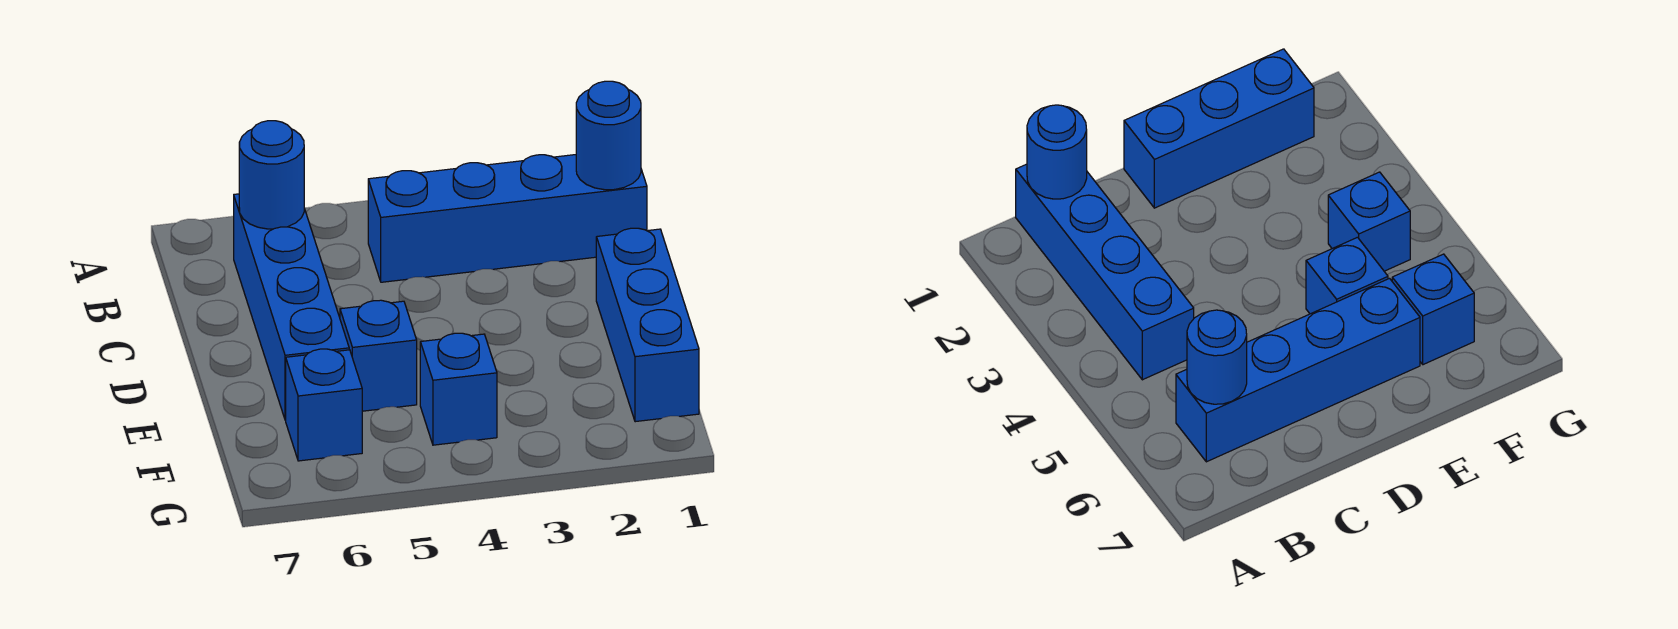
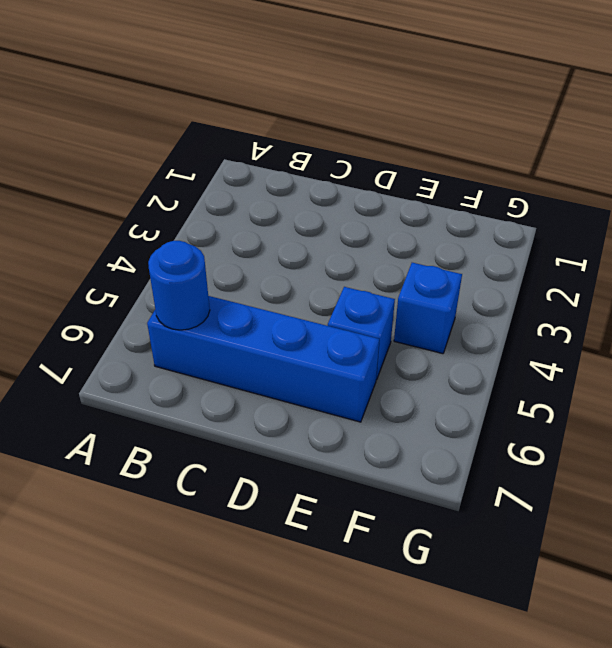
none -> blue 1x4 brick [368,155,647,282]
none -> blue 1x3 brick [596,228,699,422]

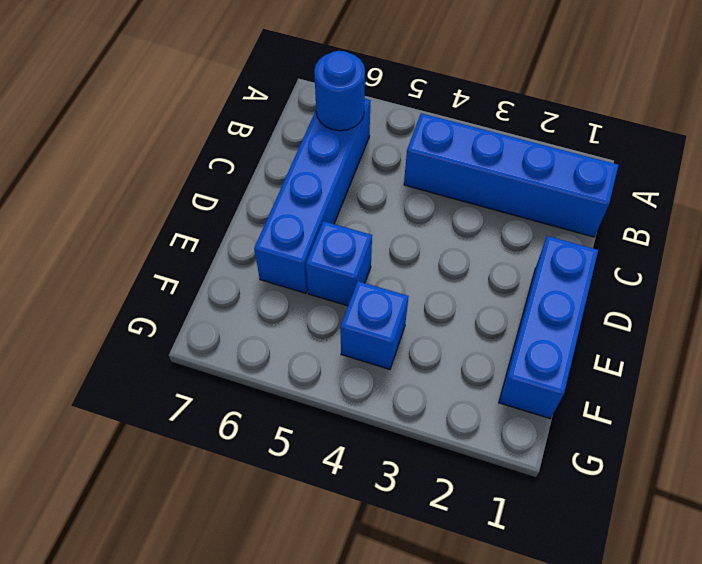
none -> blue 1x1 brick [286,349,362,461]
none -> blue 1x1 round brick [576,81,641,190]

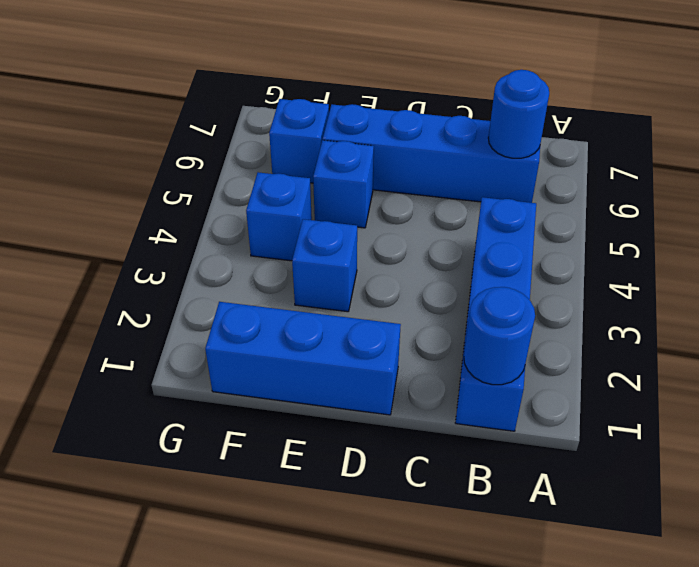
blue 1x1 brick [292,219,357,312] -> none

